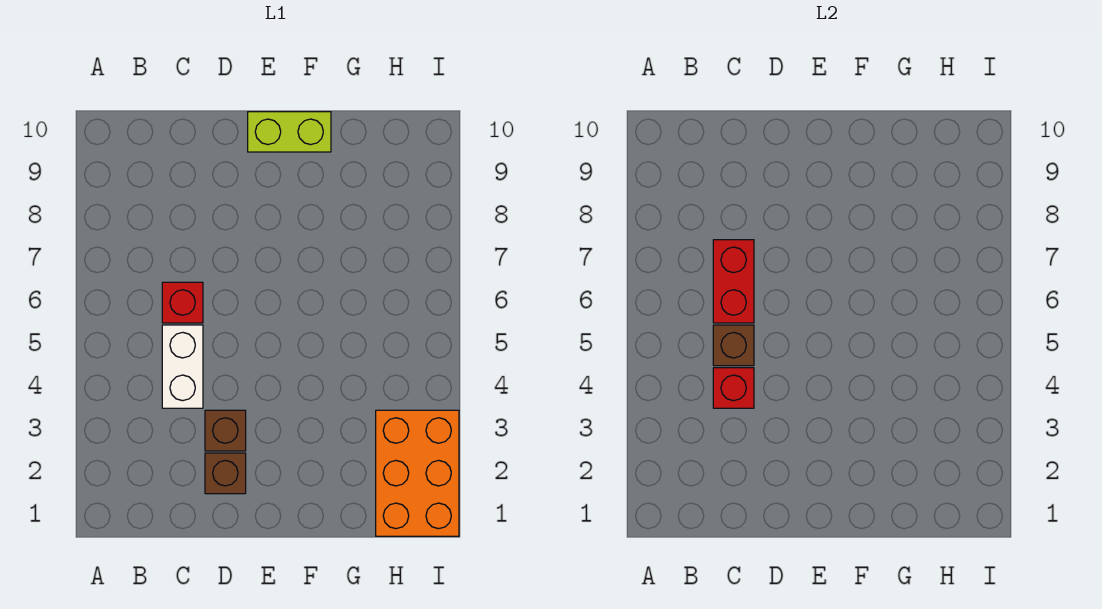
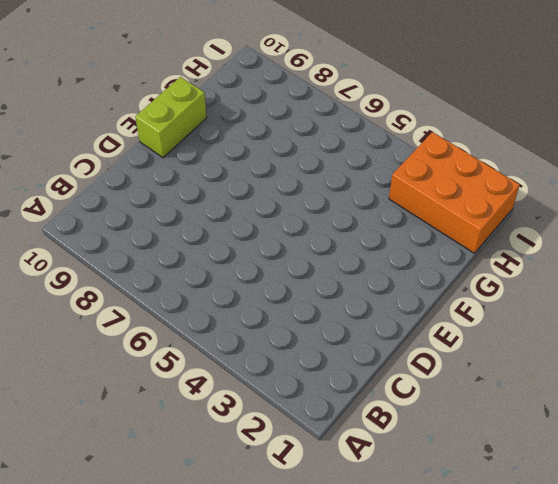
none -> white 1x2 brick [162,325,203,408]
none -> red 1x1 brick [162,282,203,323]

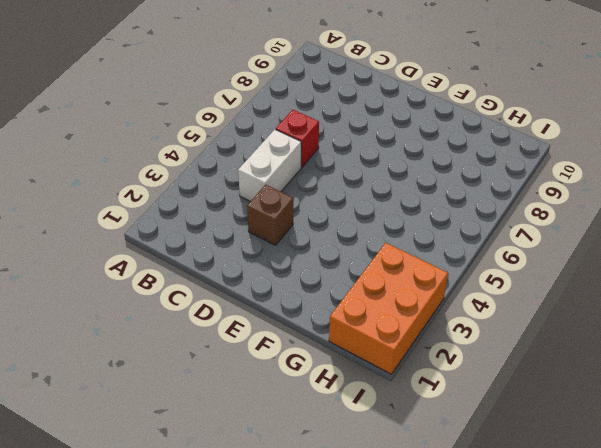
none -> brown 1x1 brick [205,453,246,494]
none -> lime 1x2 brick [248,112,331,152]

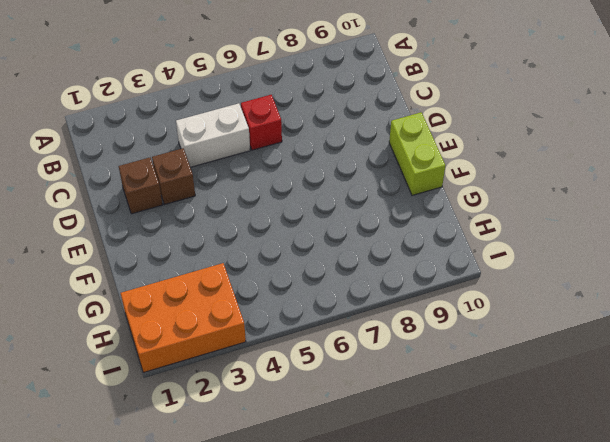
none -> red 1x1 brick [713,368,754,408]
none -> brown 1x1 brick [713,325,754,366]

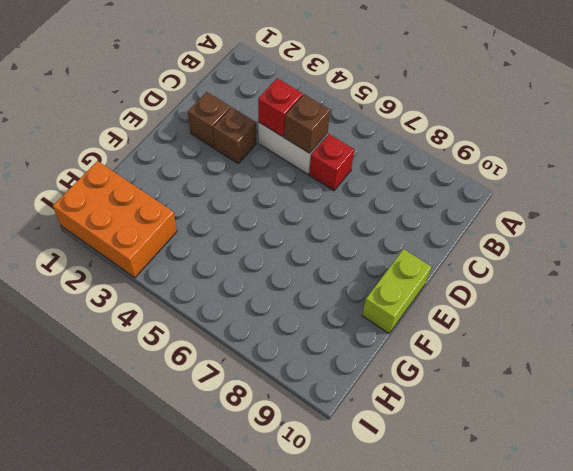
none -> red 1x2 brick [713,240,754,323]

